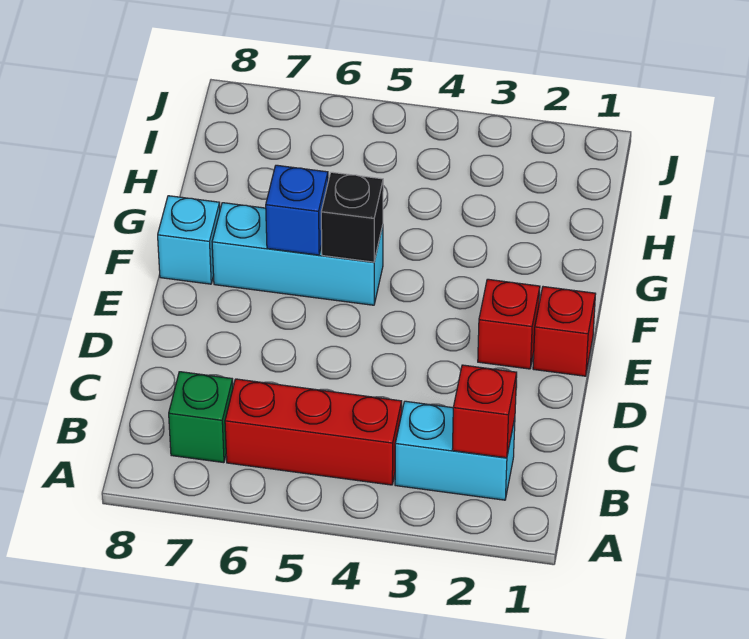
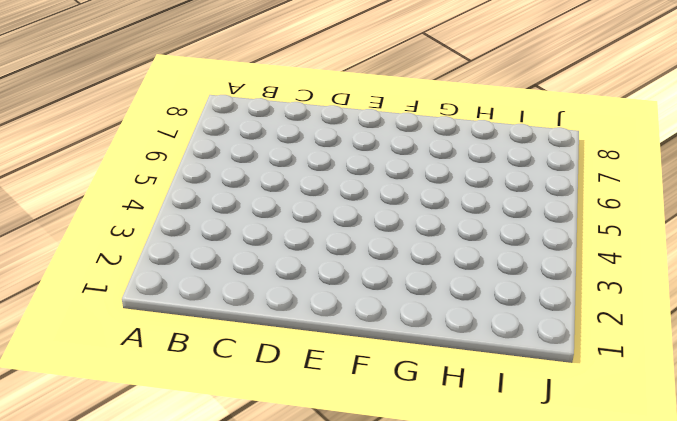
none -> cyan 1x2 brick [395,401,515,500]
none -> red 1x3 brick [225,379,402,485]

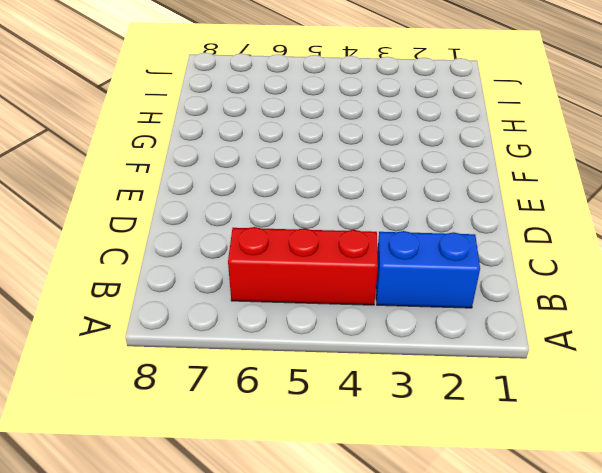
blue 1x2 brick [376,231,480,308] -> cyan 1x2 brick [395,401,515,500]
none -> green 1x1 brick [169,372,233,463]
none -> red 1x1 brick [533,287,595,376]

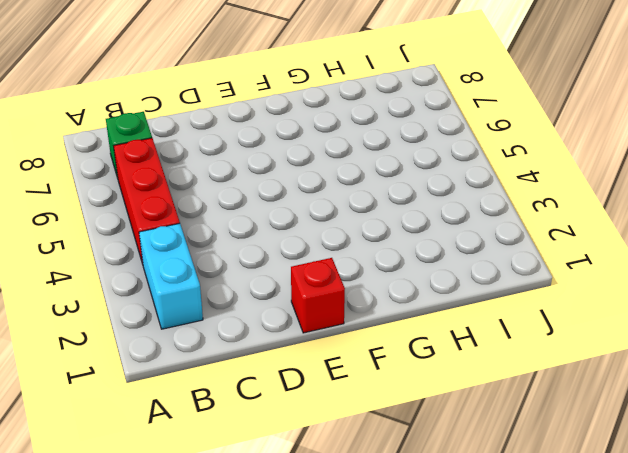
none -> red 1x1 brick [478,279,540,369]
none -> cyan 1x3 brick [212,203,383,305]

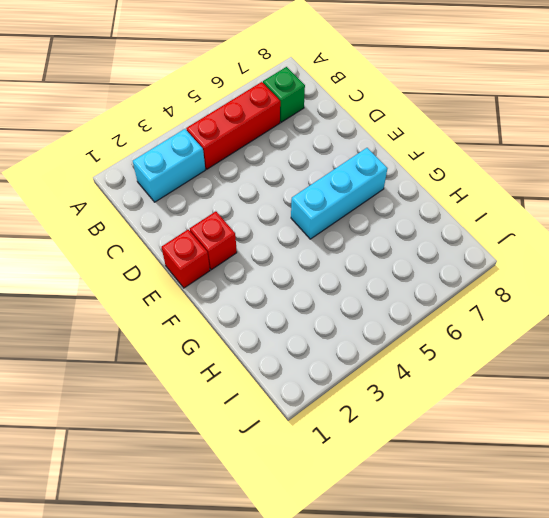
none -> cyan 1x1 brick [158,196,220,284]
none -> red 1x1 brick [452,365,517,458]

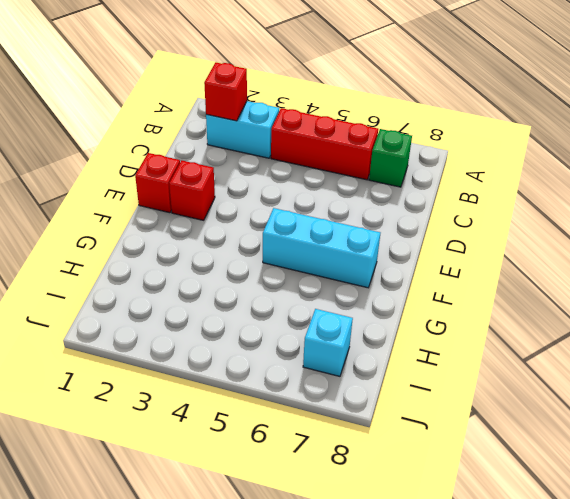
cyan 1x1 brick [303,309,353,376] -> cyan 1x1 brick moved to [158,196,220,284]
none -> black 1x1 brick [321,172,383,262]
none -> blue 1x1 brick [266,165,328,255]

